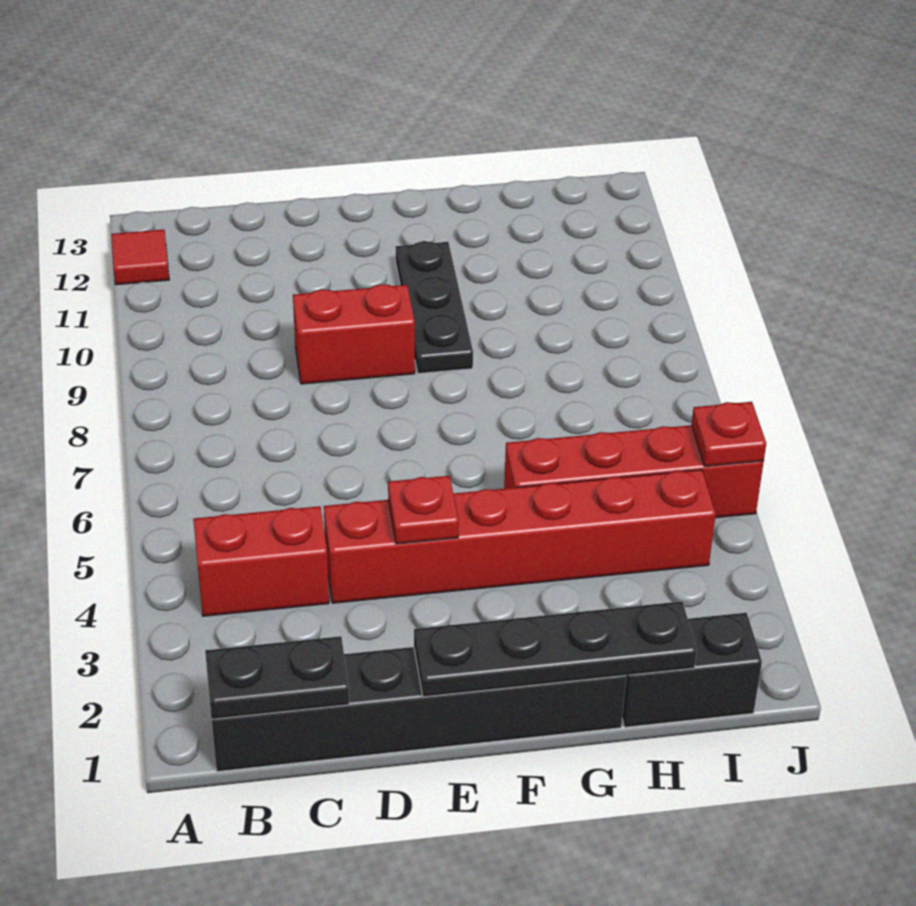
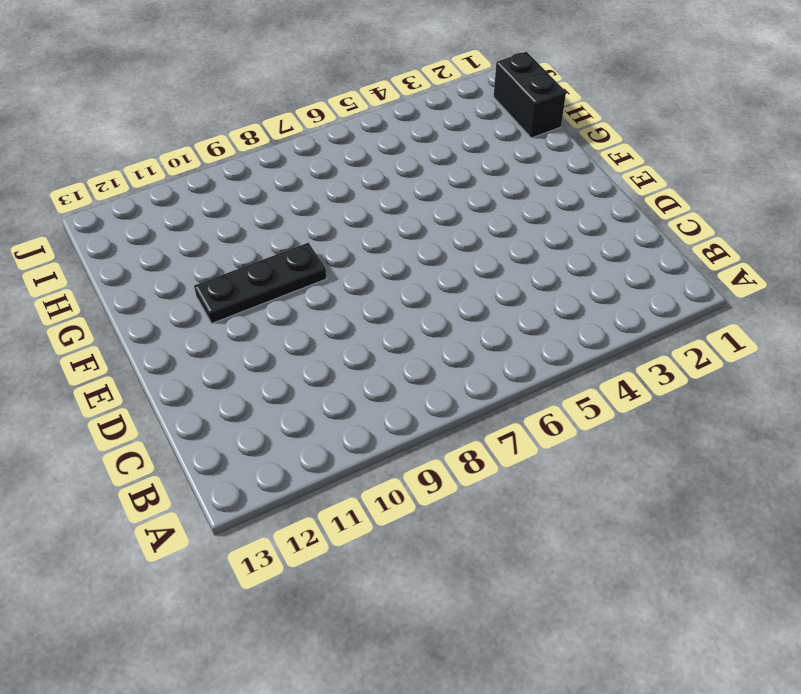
none -> red 1x1 tile [111,230,169,285]
none -> black 1x6 brick [212,647,626,772]
none -> red 1x2 brick [193,506,329,616]

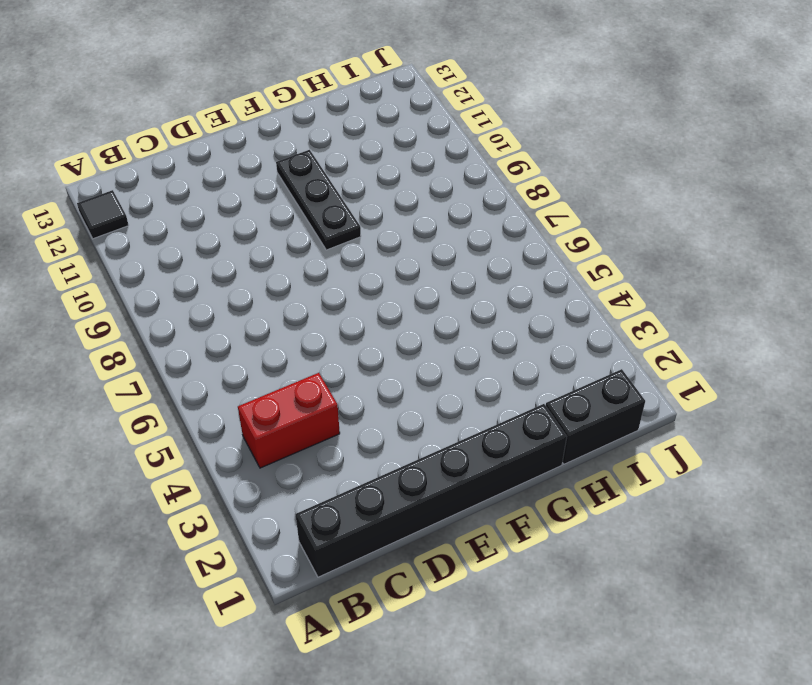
black 1x1 tile [77,190,129,239] -> red 1x1 tile [111,230,169,285]
none -> red 1x6 brick [324,470,716,603]
none -> red 1x2 brick [293,284,415,384]
none -> red 1x4 brick [504,425,764,518]

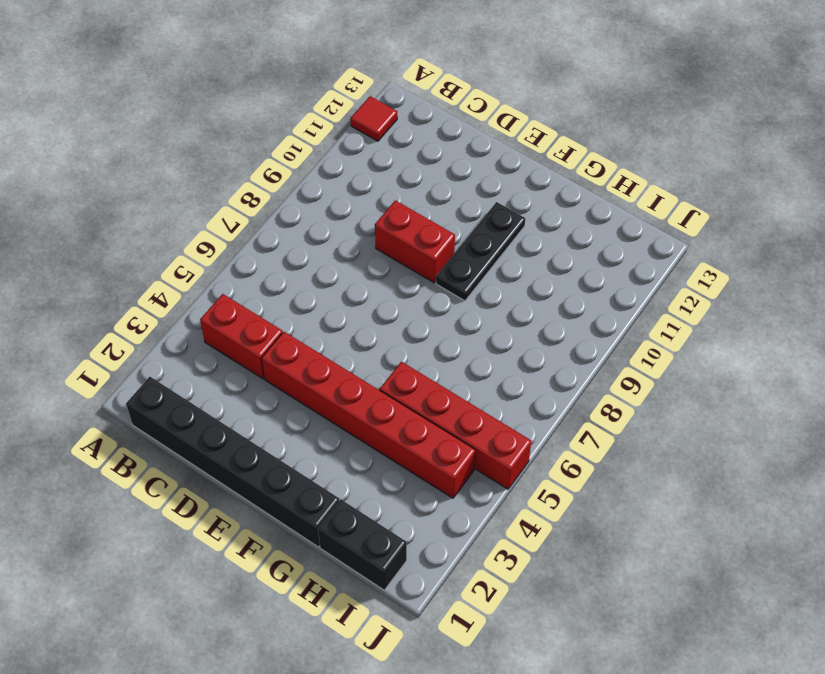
none -> black 1x2 plate [205,636,349,719]
none -> black 1x4 plate [414,601,697,697]
none -> red 1x1 plate [388,476,459,544]

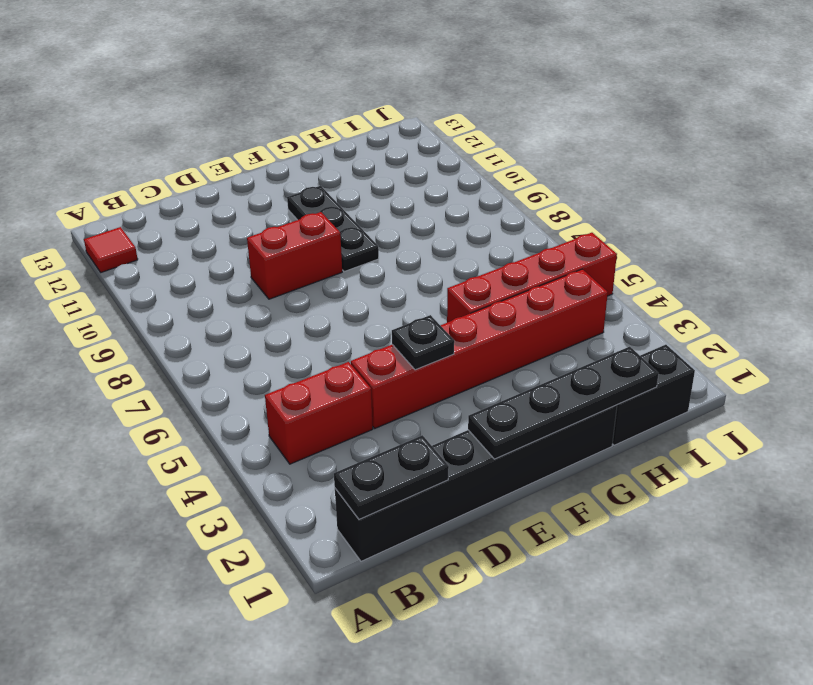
black 1x1 plate [392,315,454,370] -> red 1x1 plate [388,476,459,544]
none -> red 1x1 plate [691,402,766,467]

